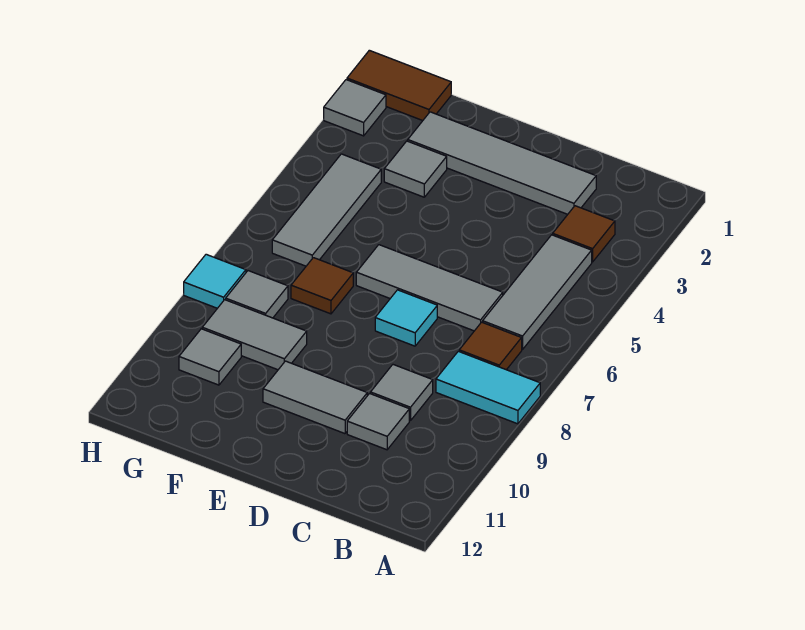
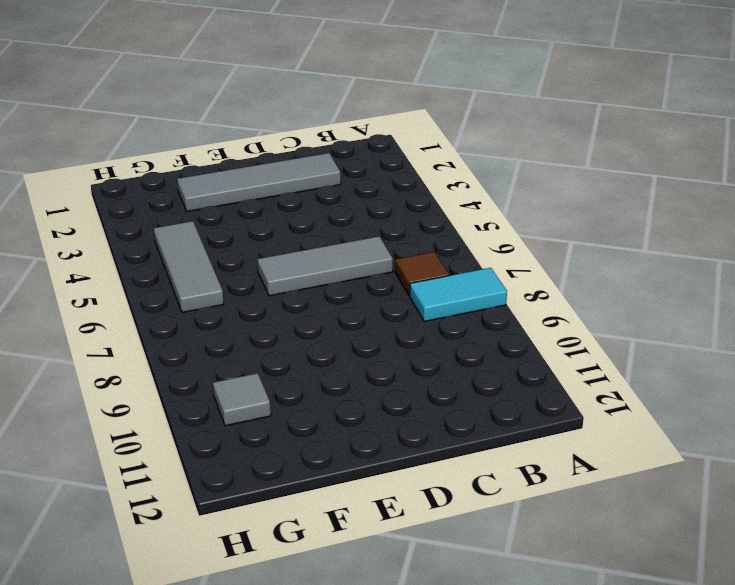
none -> brown 1x1 tile [553,206,615,262]
none -> grey 1x3 tile [483,235,592,349]
none -> grey 1x1 tile [371,365,433,421]

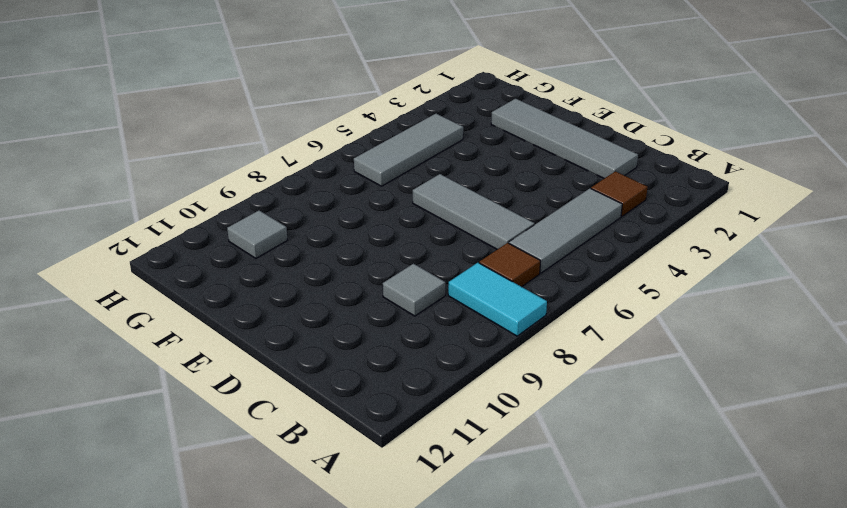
none -> grey 1x1 tile [347,394,409,450]
none -> cyan 1x1 tile [375,290,437,346]
none -> grey 1x2 tile [263,361,367,434]

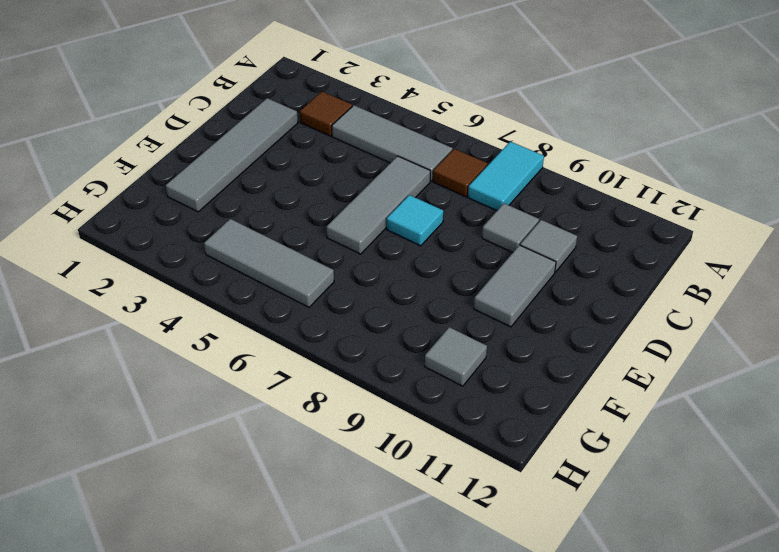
none -> grey 1x1 tile [384,141,447,197]
none -> brown 1x1 tile [291,258,353,314]
none -> grey 1x2 tile [202,300,307,370]

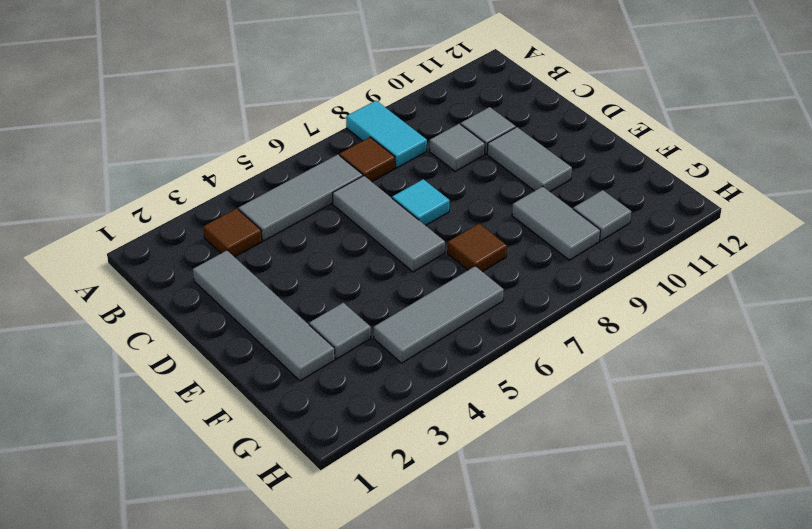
none -> brown 1x2 tile [347,50,451,121]
none -> grey 1x1 tile [226,271,288,318]
none -> grey 1x1 tile [324,80,386,136]

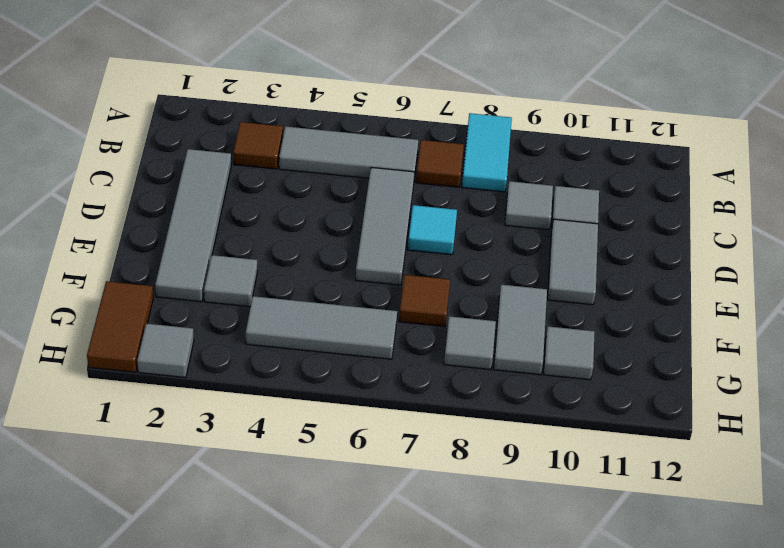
none -> cyan 1x1 tile [184,254,246,308]

